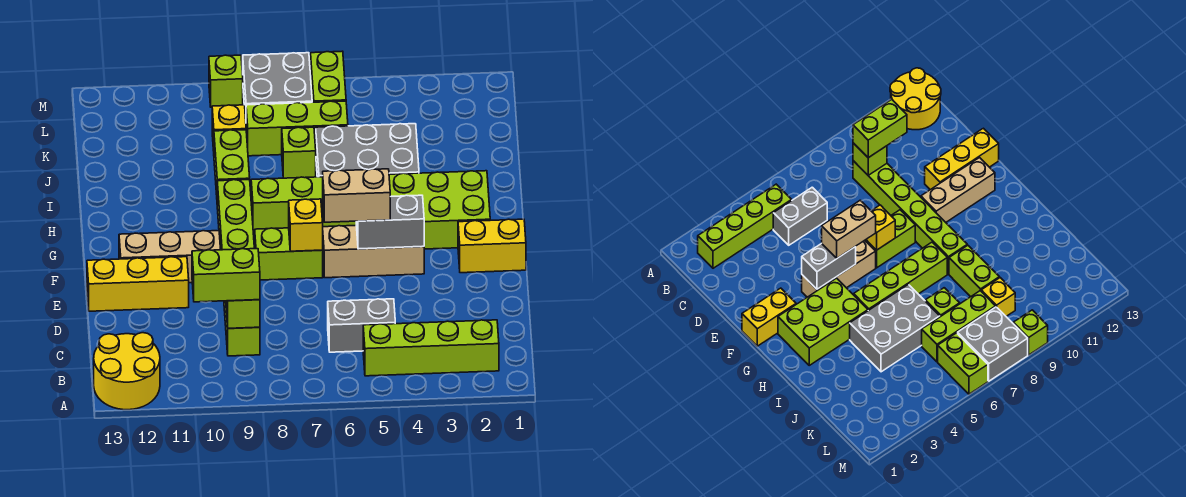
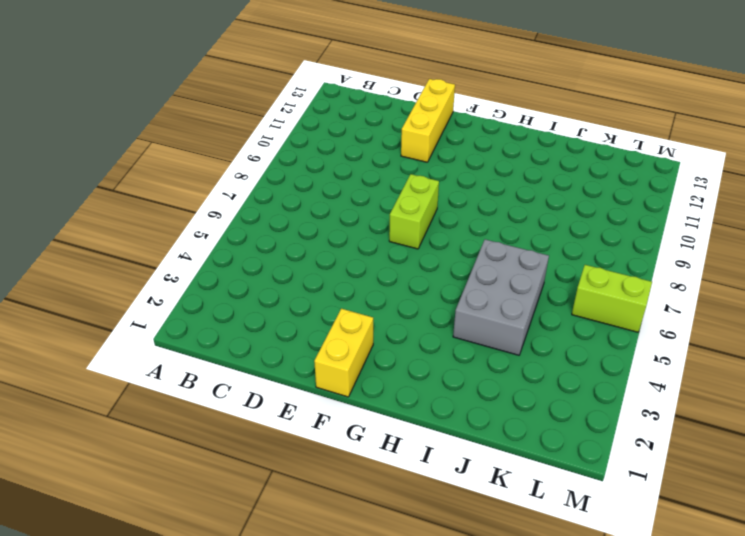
none -> yellow 2x2 round brick [94,333,160,410]
none -> lime 1x4 brick [363,320,499,376]
none -> grey 1x2 brick [328,299,395,352]

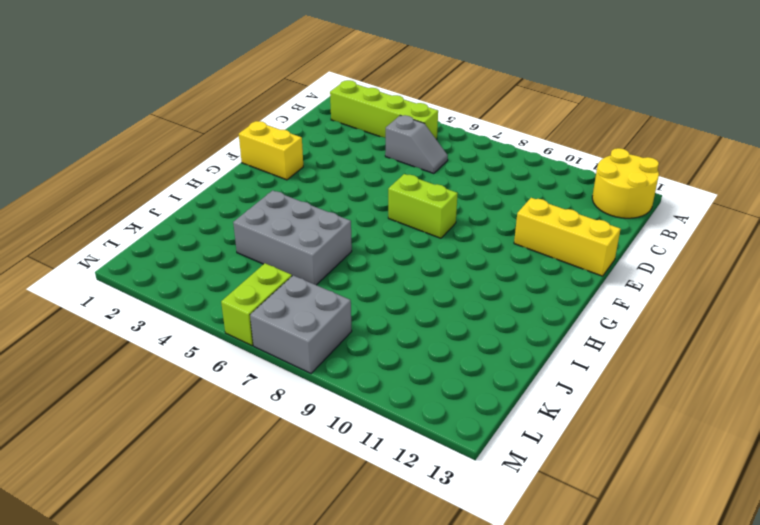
grey 1x2 slope [385,115,448,174] -> grey 1x2 brick [328,299,395,352]
none -> lime 1x6 brick [217,180,260,356]
none -> tan 1x3 brick [323,225,424,278]
none -> tan 1x3 brick [119,231,221,283]

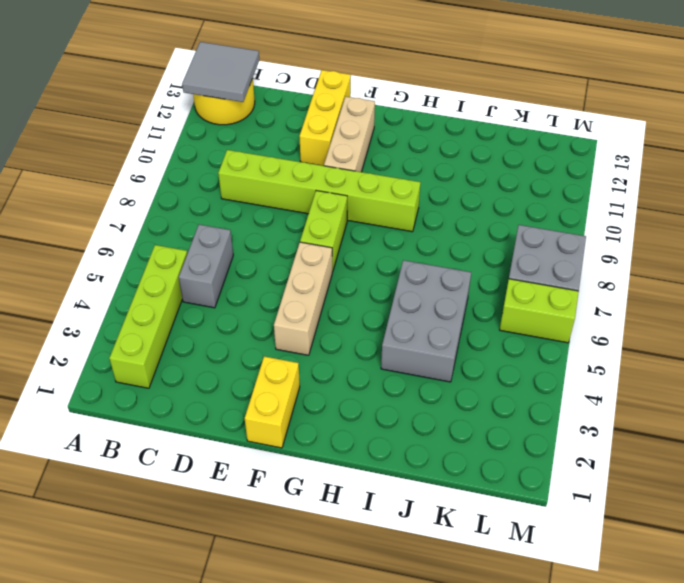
grey 2x2 tile [182,42,259,102] -> none
none -> lime 2x3 brick [389,171,490,249]
none -> lime 1x4 brick [251,177,356,231]
none -> lime 1x2 brick [214,130,250,195]

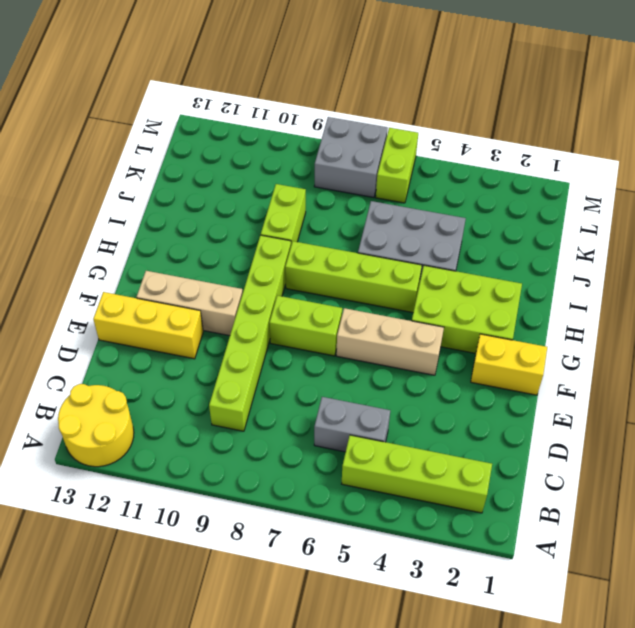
none -> lime 1x1 brick [282,127,316,178]
none -> lime 1x3 brick [246,101,348,156]
none -> yellow 1x1 brick [212,105,246,151]

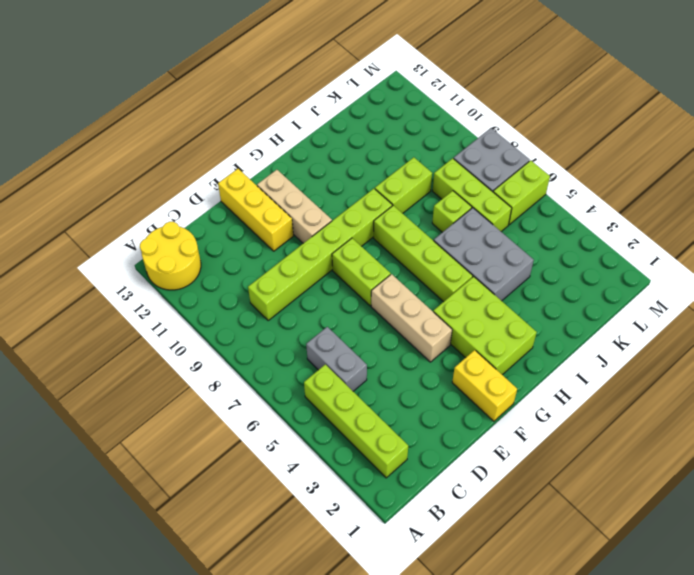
none -> yellow 1x1 brick [212,105,246,151]
none -> lime 1x1 brick [209,55,243,107]
none -> lime 1x1 brick [226,300,260,328]

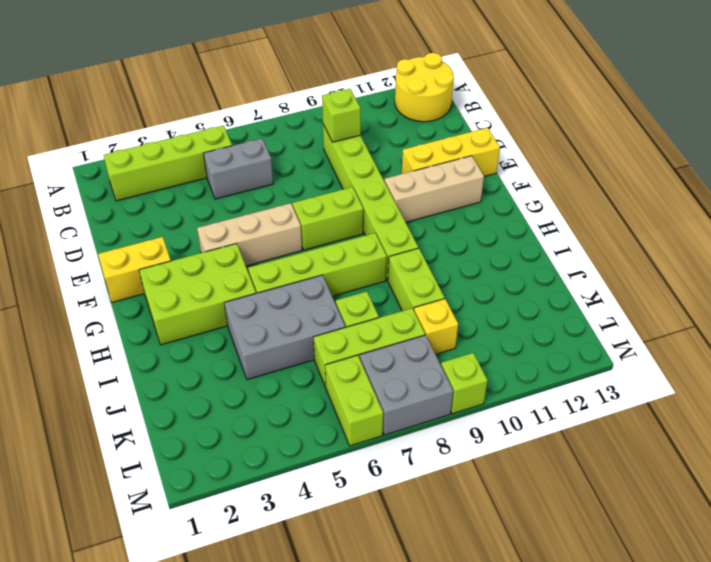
none -> grey 1x2 brick [356,195,424,249]
none -> yellow 1x1 brick [289,199,323,251]
none -> lime 1x2 brick [192,248,260,302]

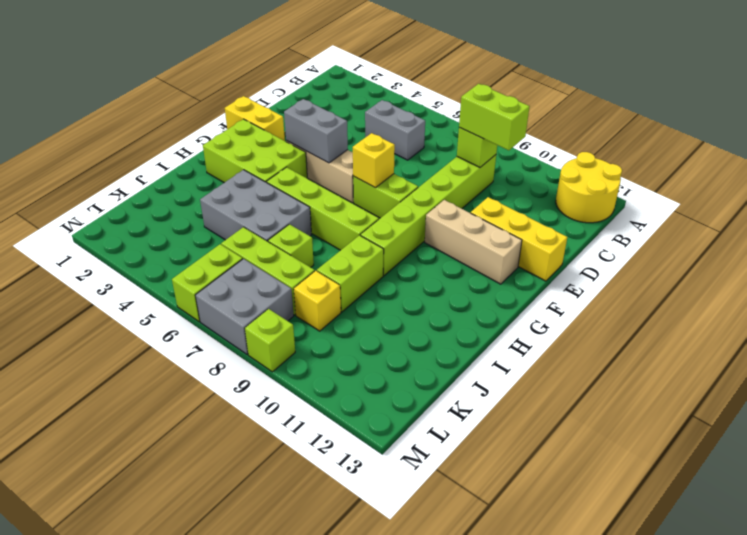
none -> lime 1x4 brick [363,320,499,376]
none -> tan 1x2 brick [323,169,390,222]

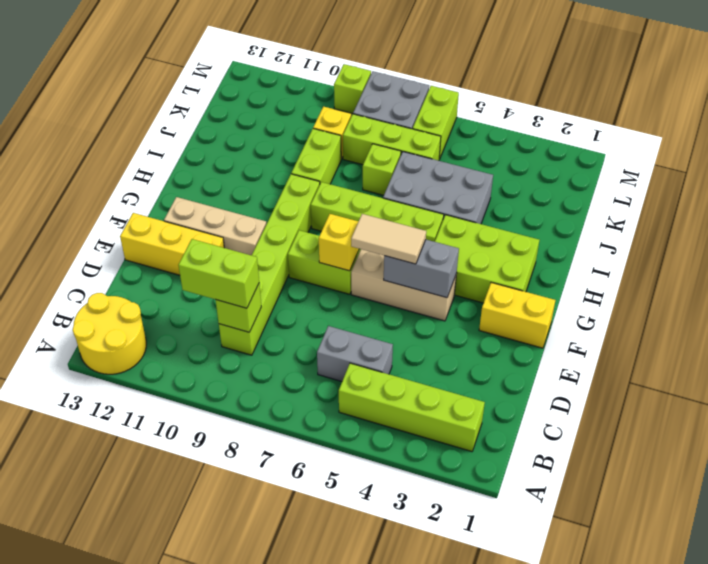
tan 1x2 tile [351,214,426,264] -> tan 1x2 brick [323,169,390,222]

